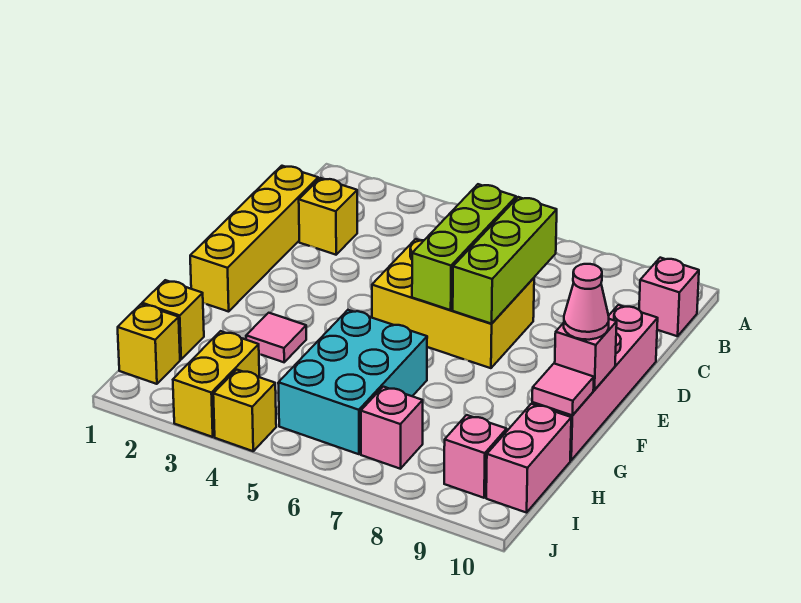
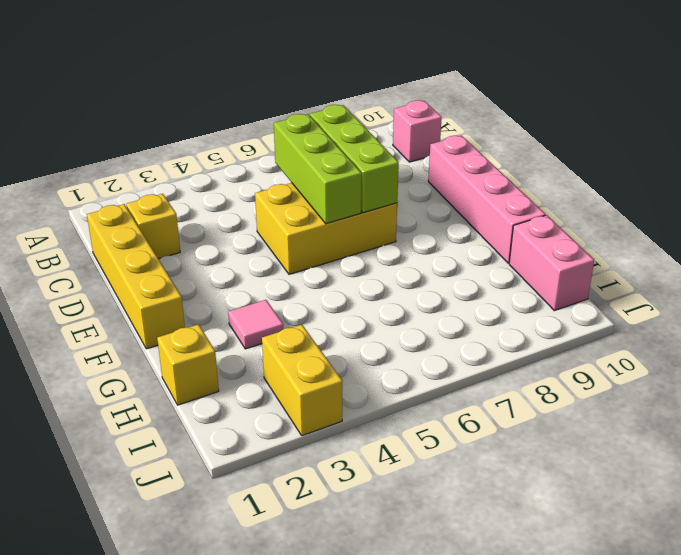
none -> cyan 2x3 brick [278,310,427,454]
none -> yellow 1x1 brick [118,304,180,384]
none -> pink 1x1 brick [361,387,423,469]

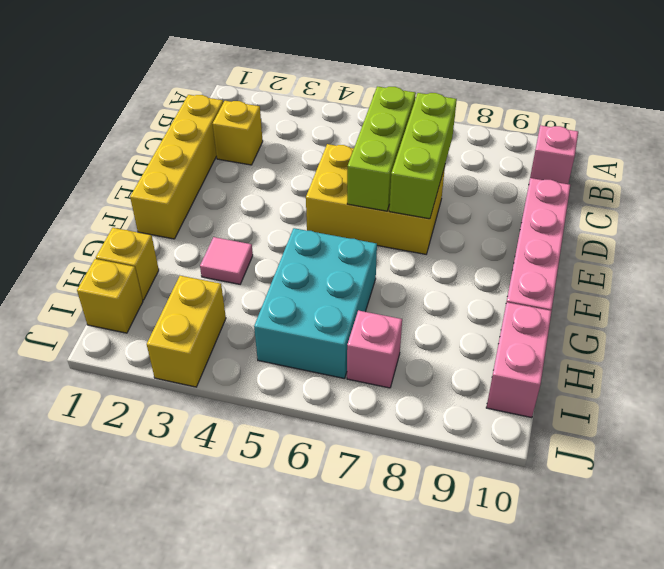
none -> pink 1x1 brick [444,415,507,498]
none -> yellow 1x1 brick [213,370,276,451]
none -> pink 1x1 brick [555,319,617,390]

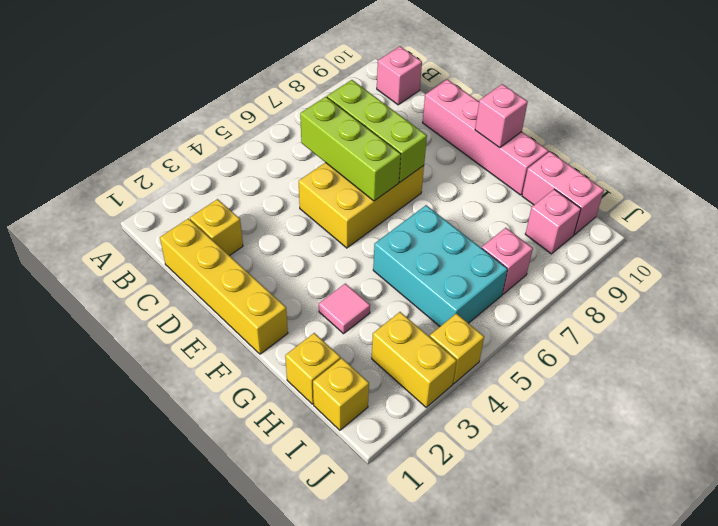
none -> pink 1x1 tile [532,363,594,415]
none -> pink 1x1 cone [564,264,609,340]

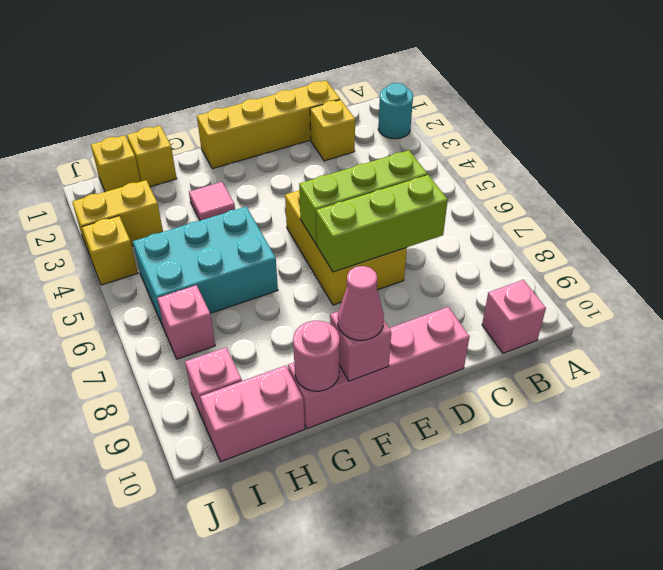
cyan 1x1 round brick [378,83,413,139] -> none
pink 1x1 round brick [293,321,340,391] -> pink 1x1 tile [532,363,594,415]

